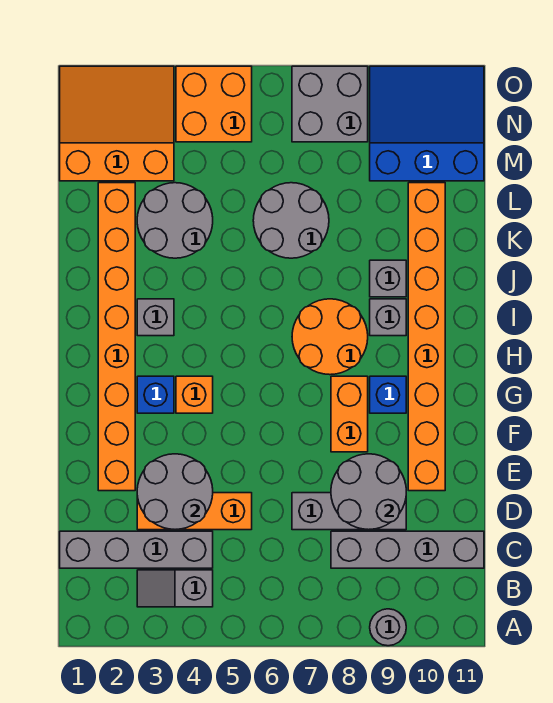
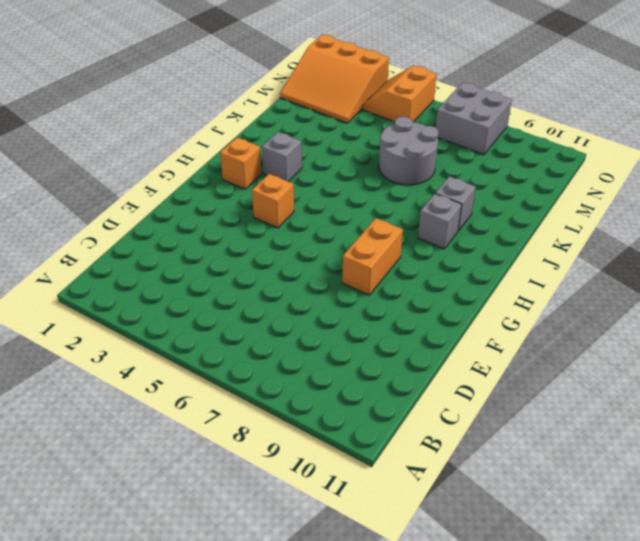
orange 1x1 brick [220,138,262,189] -> orange 1x8 brick [98,183,135,491]
orange 3x3 slope [280,35,389,123] -> orange 3x3 slope turned to [60,66,174,181]
orange 2x2 slope [363,66,437,122] -> orange 2x2 brick [176,66,252,142]
none -> grey 1x1 round brick [370,609,406,646]
none -> grey 1x2 slope [137,570,213,607]
none -> grey 1x4 brick [60,531,213,568]

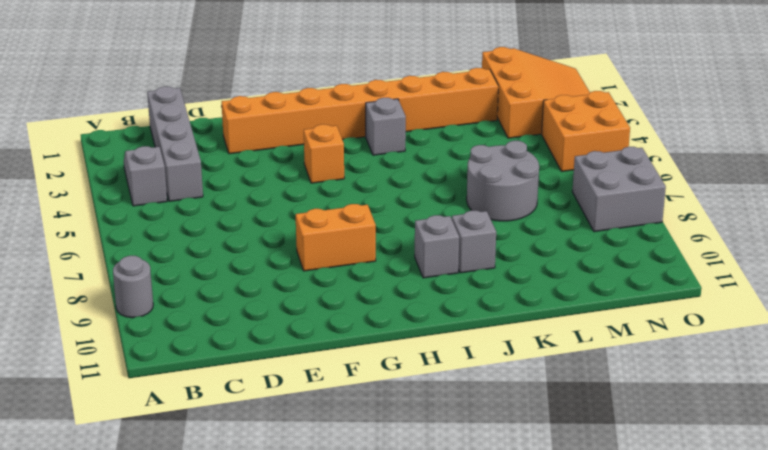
none -> grey 1x4 brick [331,531,484,568]
none -> orange 1x3 brick [137,493,252,530]
none -> grey 1x3 brick [292,493,406,530]

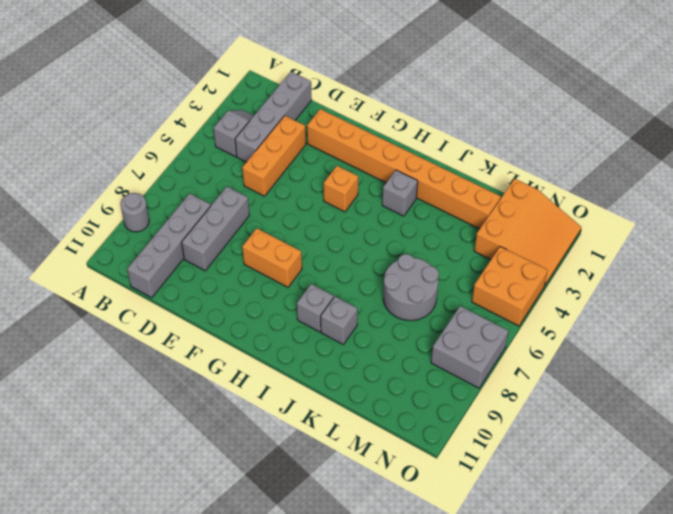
none -> orange 1x8 brick [408,183,445,491]
none -> blue 1x1 brick [137,376,174,413]
none -> blue 1x1 brick [370,376,406,413]

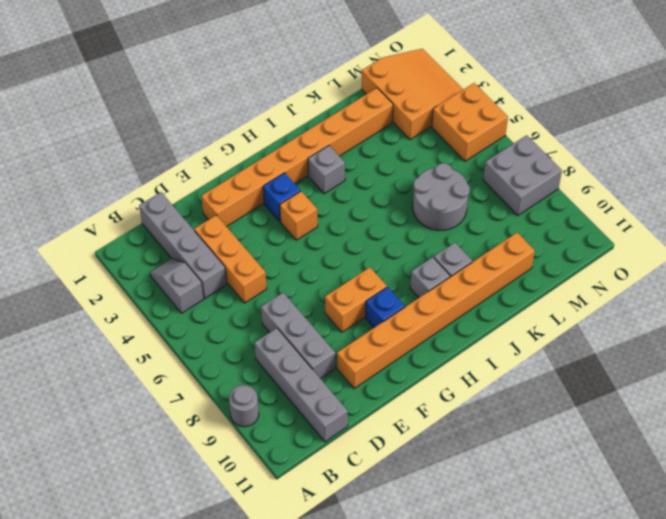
none -> orange 2x2 round brick [292,299,368,375]
none -> grey 2x2 round brick [137,183,213,258]
none -> blue 3x3 slope [370,66,484,181]

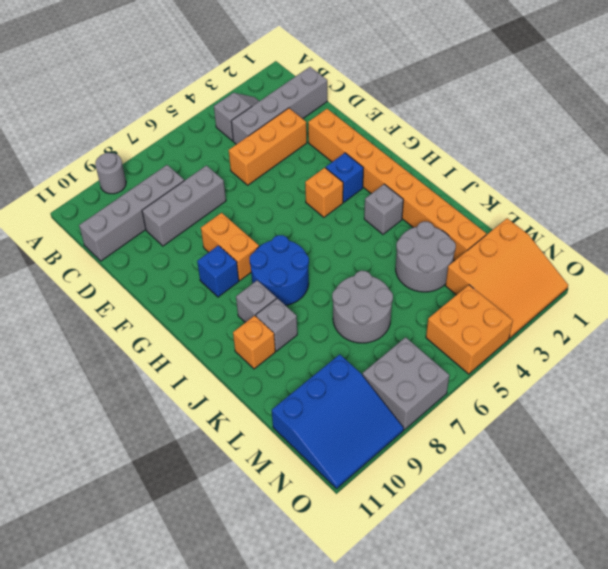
blue 2x2 round brick [250,235,309,305] -> orange 2x2 round brick [292,299,368,375]
orange 1x1 brick [233,316,275,369] -> orange 1x8 brick [408,183,445,491]
none -> grey 2x2 round brick [137,454,213,530]
none -> grey 2x2 round brick [331,454,406,530]

